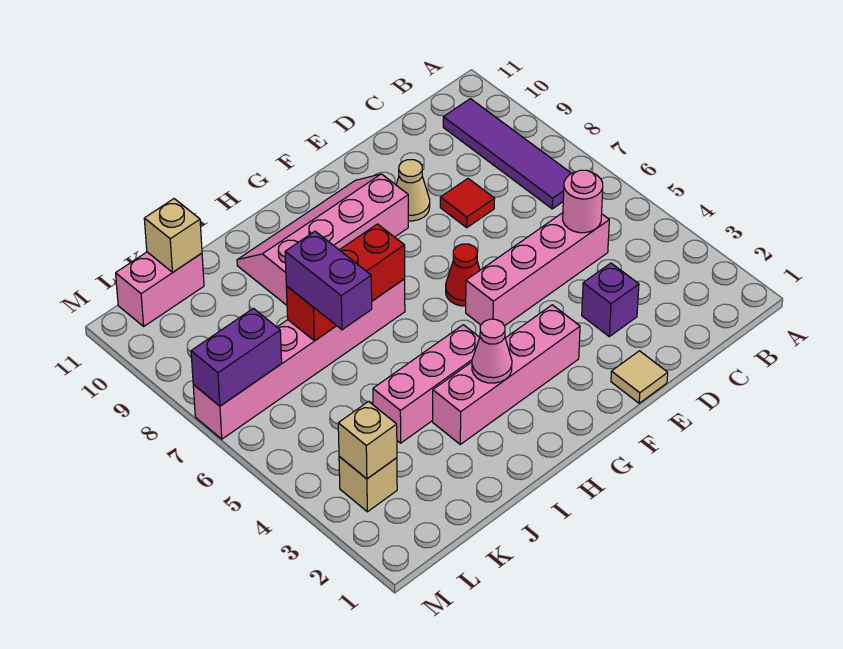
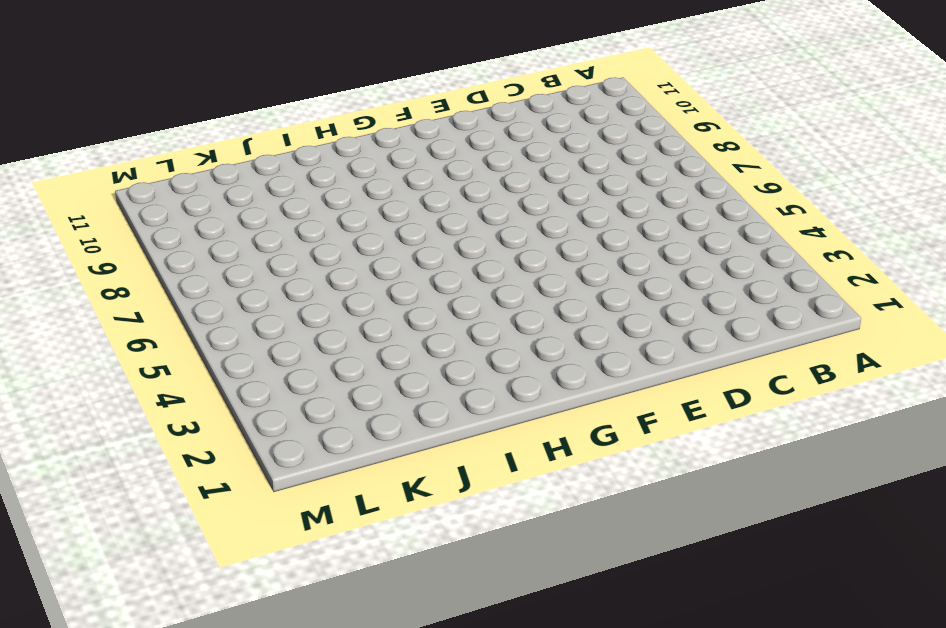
none -> purple 1x4 tile [443,99,572,209]
none -> pink 1x4 brick [466,213,609,326]
none -> purple 1x1 brick [582,263,639,337]

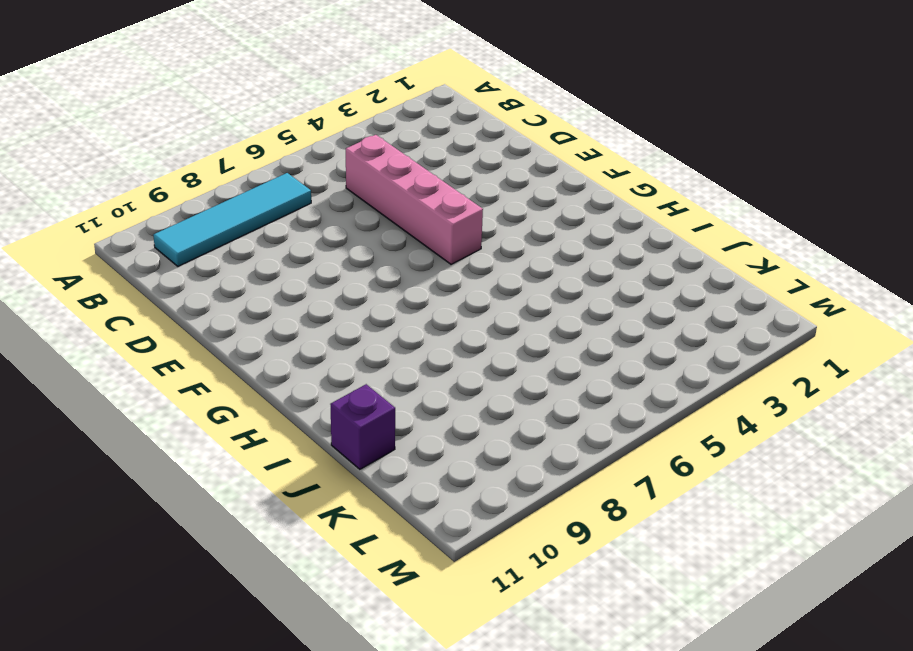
cyan 1x4 tile [153,173,311,266] -> purple 1x4 tile [443,99,572,209]
purple 1x1 brick [330,384,395,469] -> purple 1x1 brick moved to [582,263,639,337]
none -> red 1x1 tile [440,179,495,228]
none -> tan 1x1 tile [611,351,668,403]
none -> tan 1x1 cone [396,160,430,221]

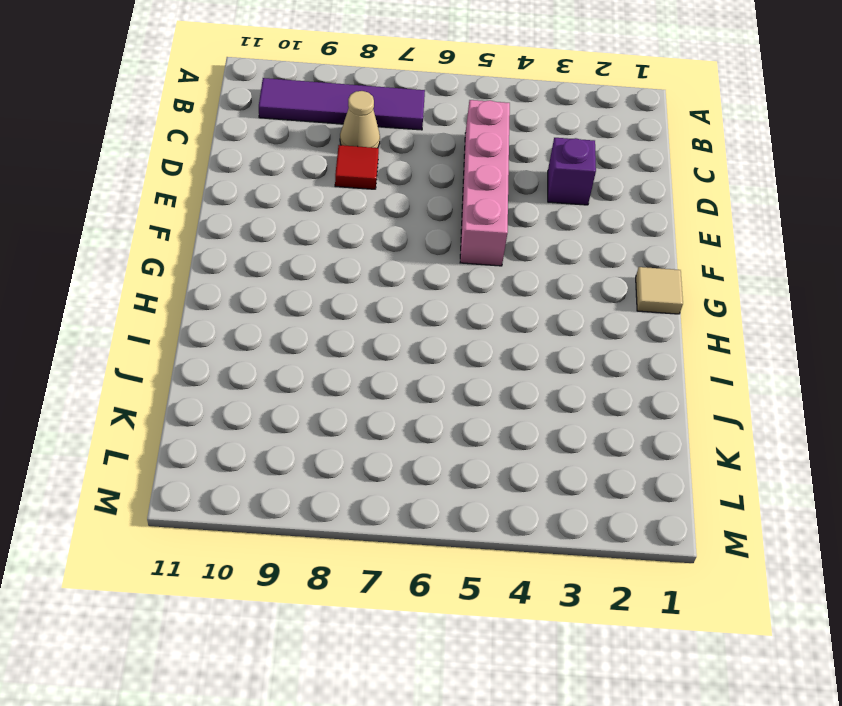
tan 1x1 cone [340,91,380,148] -> tan 1x1 cone moved to [396,160,430,221]
tan 1x1 tile [636,267,683,314] -> tan 1x1 tile moved to [611,351,668,403]
none -> pink 1x4 brick [433,305,580,444]
none -> red 1x1 cone [446,244,480,306]
none -> pink 2x4 slope [237,174,408,305]

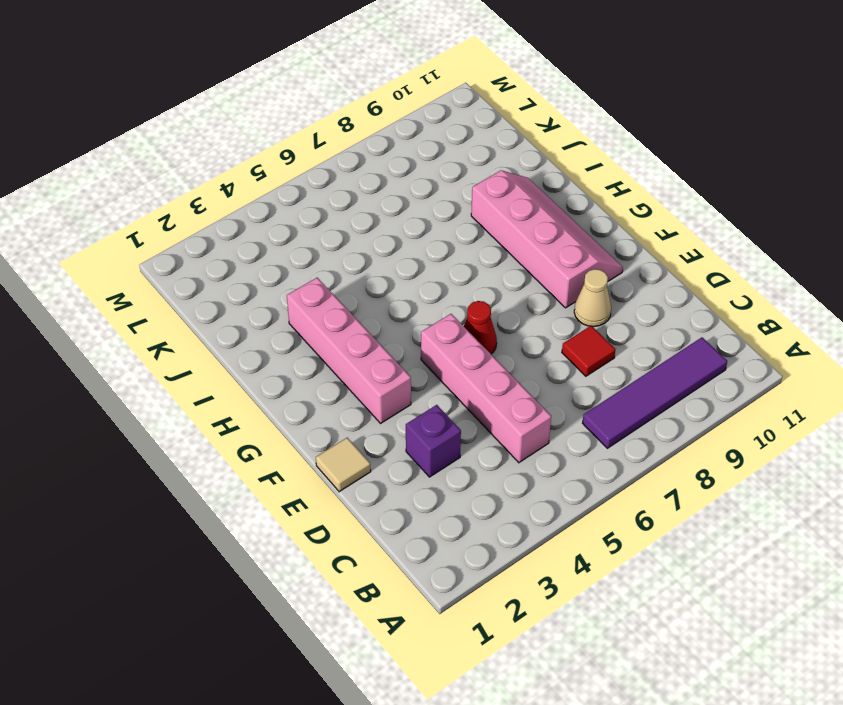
none -> pink 1x3 brick [373,325,480,443]
none -> pink 1x6 brick [193,279,405,439]
none -> pink 1x2 brick [116,252,204,326]

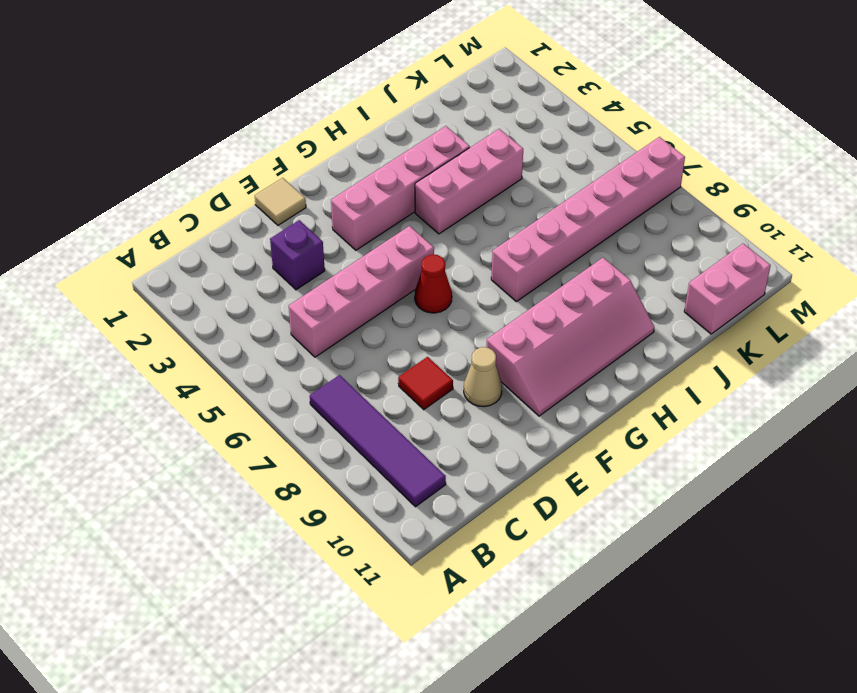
none -> tan 1x1 brick [339,457,397,512]
none -> pink 1x1 round brick [563,170,603,233]
none -> pink 1x1 cone [472,319,512,383]

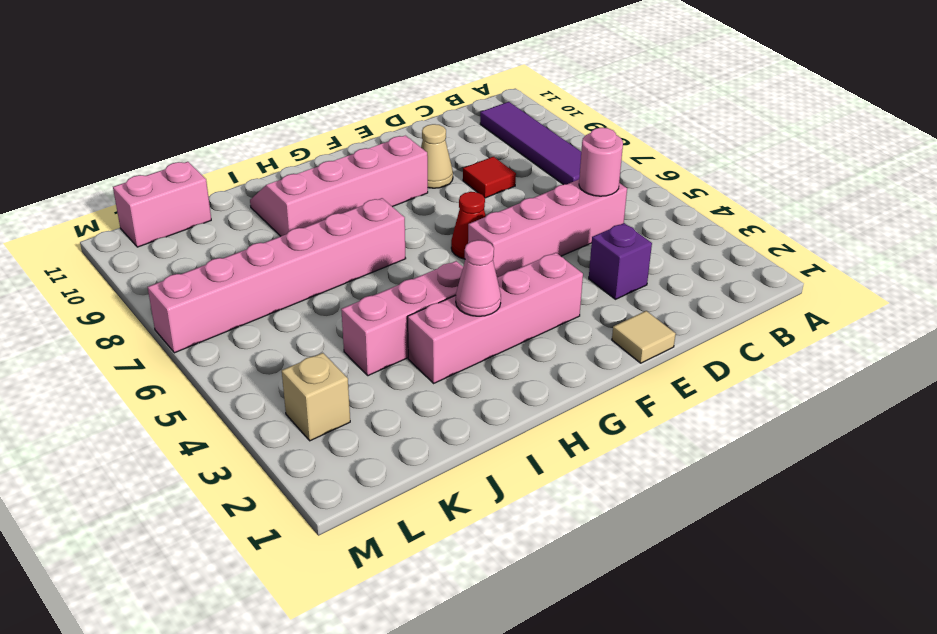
none -> red 1x3 brick [286,224,405,341]
none -> tan 1x1 brick [144,199,202,272]
none -> tan 1x1 brick [338,401,397,479]

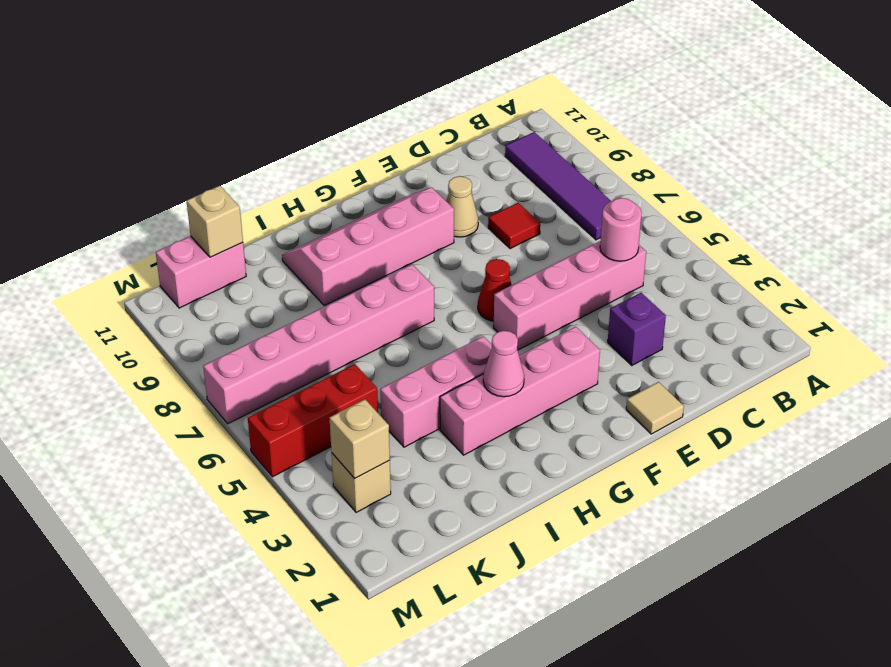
red 1x3 brick [248,364,378,477] -> red 1x3 brick moved to [286,224,405,341]
none -> purple 1x2 brick [191,308,282,406]
none -> purple 1x2 brick [285,231,372,330]

